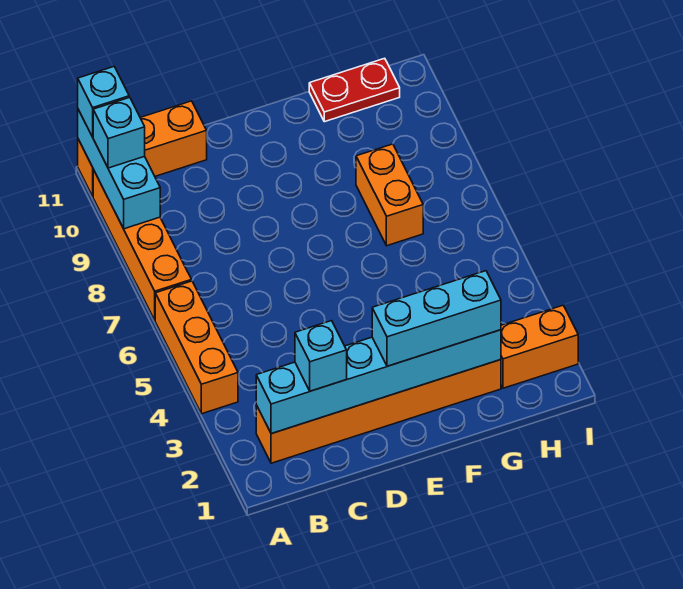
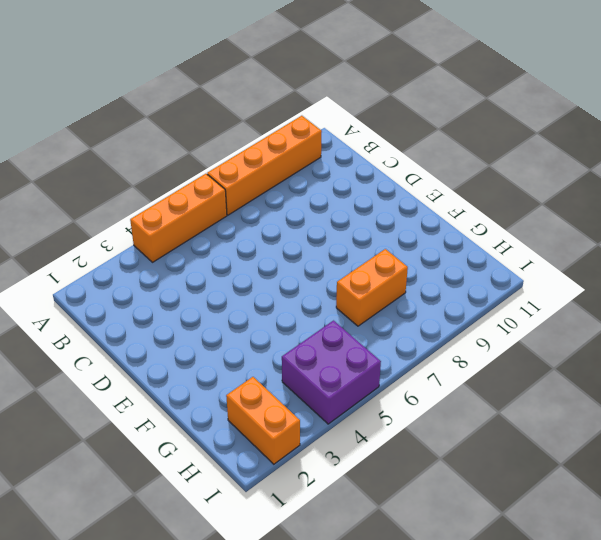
purple 2x2 brick [282,321,381,424] -> none
none -> orange 1x3 brick [78,101,207,196]
none -> orange 1x6 brick [256,360,501,463]
none -> red 1x2 plate [309,58,400,122]

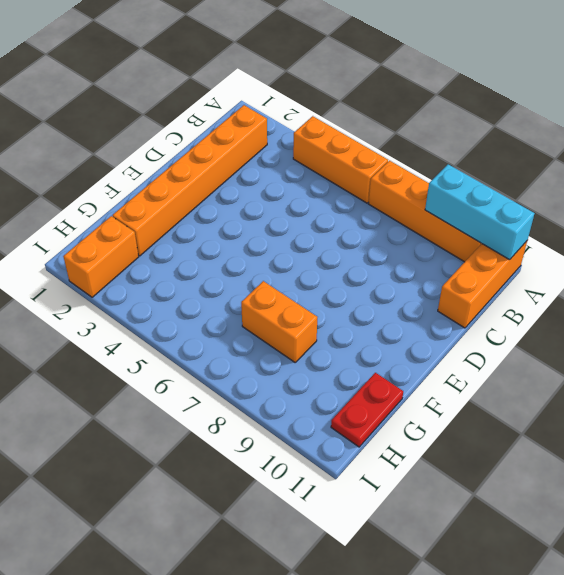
none -> cyan 1x6 brick [256,330,501,434]
none -> cyan 1x1 brick [93,97,145,168]
none -> cyan 1x1 brick [78,67,129,137]

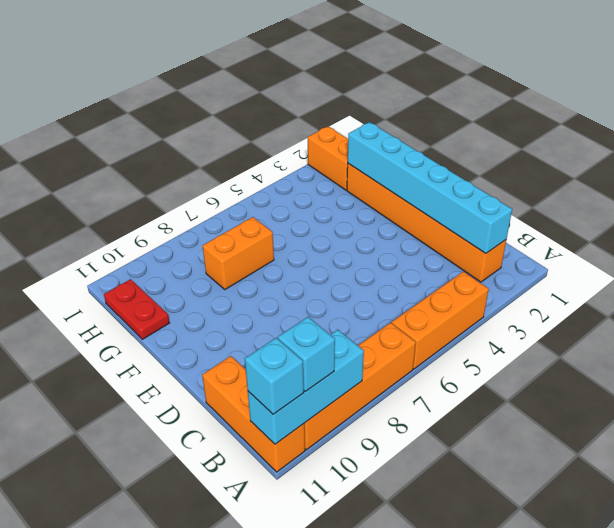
none -> cyan 1x1 brick [295,321,347,391]
none -> cyan 1x3 brick [372,271,501,366]

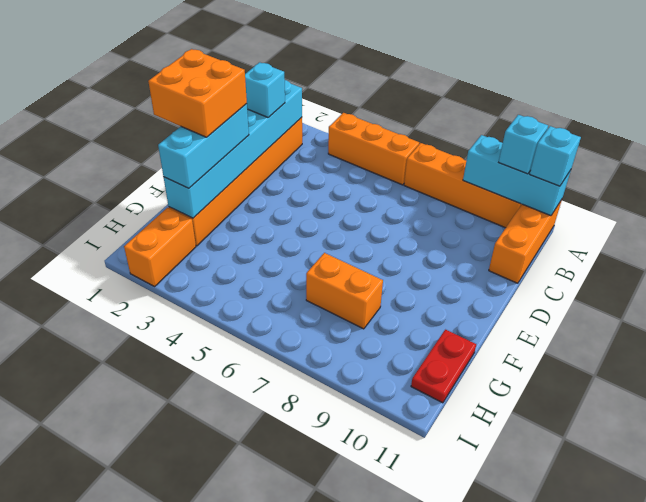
orange 2x2 brick [148,49,247,137] -> none

